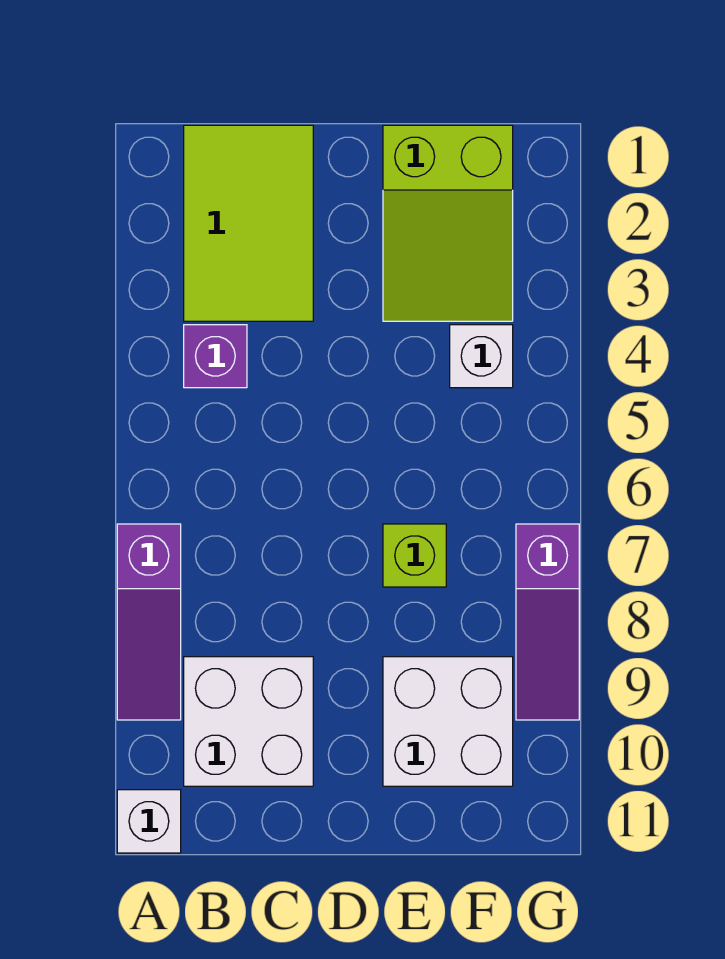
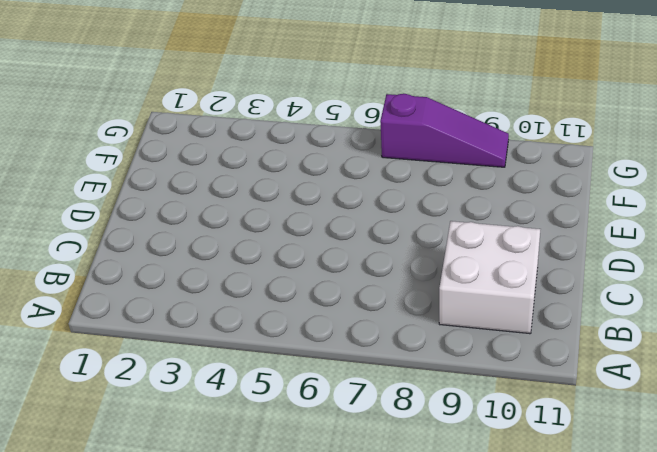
none -> purple 1x3 slope [117,524,181,720]
none -> white 1x1 brick [117,790,181,853]

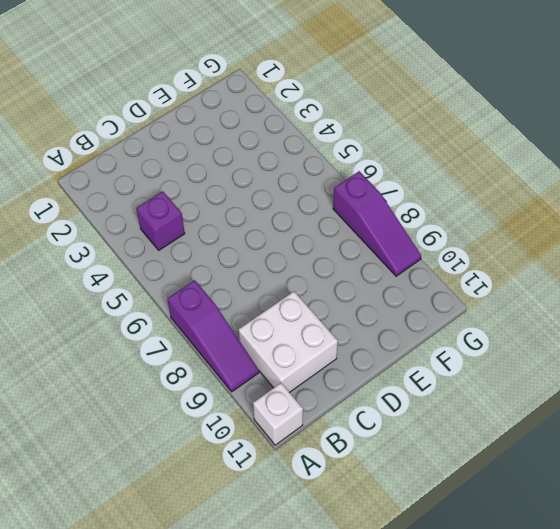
none -> lime 2x3 tile [184,125,313,321]
none -> lime 2x3 slope [383,125,513,321]

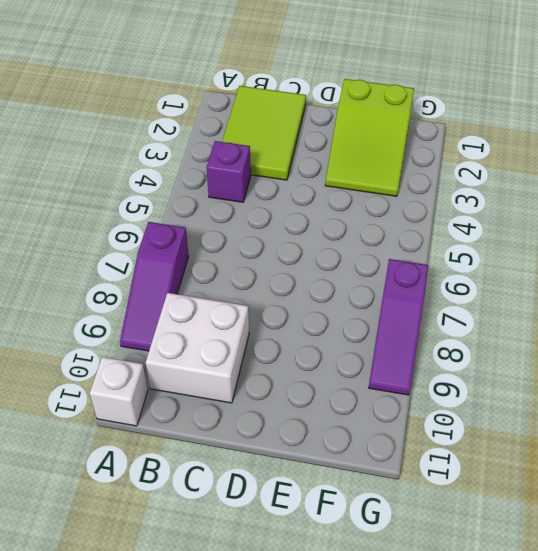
none -> lime 1x1 brick [383,524,446,587]
none -> white 2x2 brick [383,657,513,786]

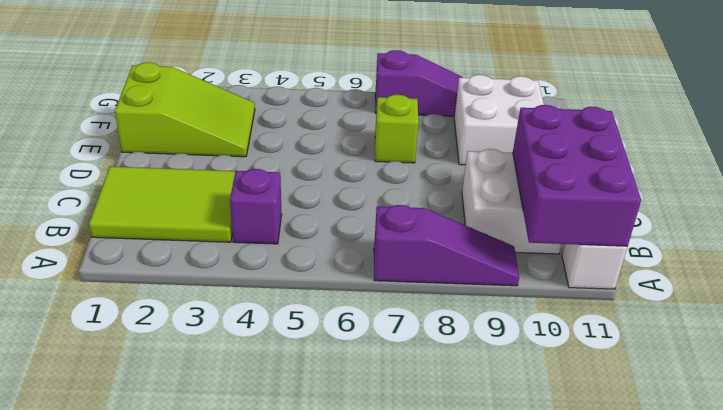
purple 2x3 brick [513,105,641,246] -> none
none -> white 1x1 brick [450,325,513,388]

